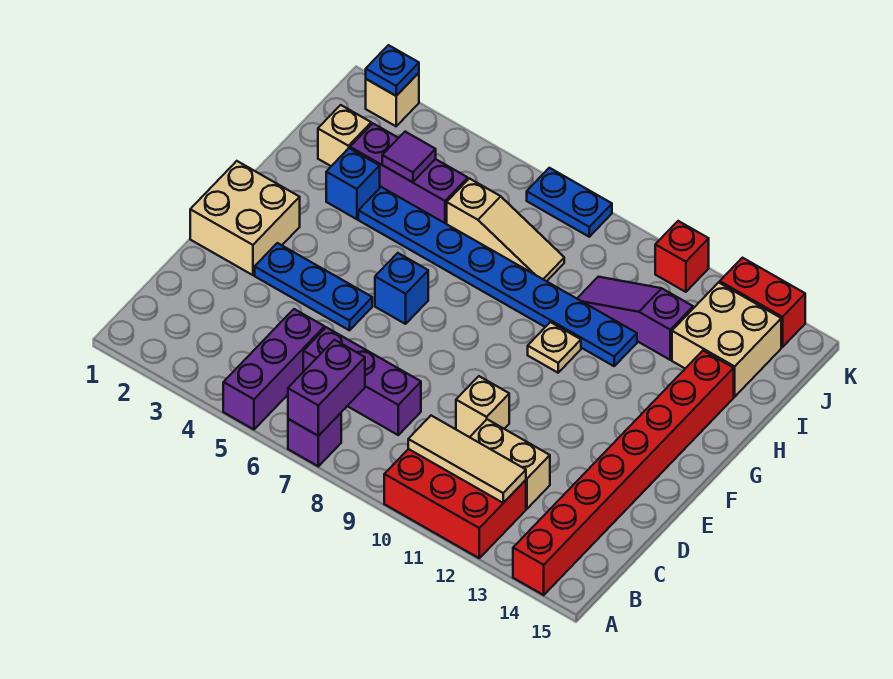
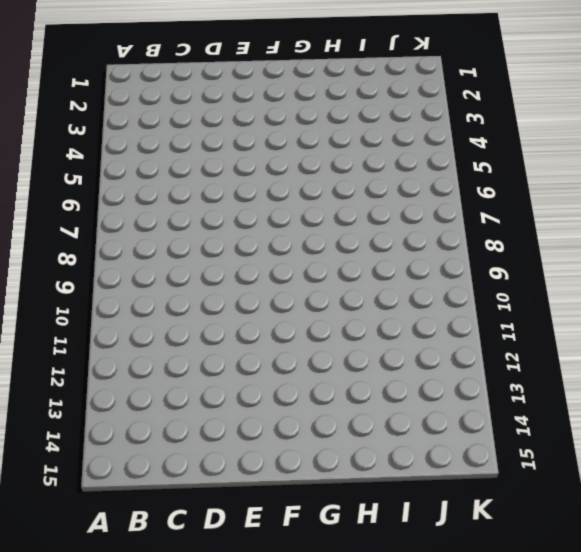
none -> purple 1x3 brick [223,309,325,429]
none -> purple 1x1 brick [288,413,341,466]
none -> red 2x3 brick [384,449,526,558]

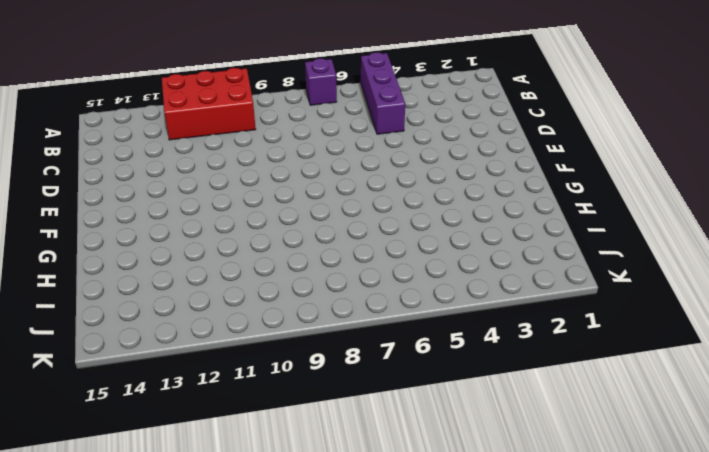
none -> red 1x8 brick [513,351,734,595]
none -> purple 1x3 brick [303,327,421,435]
none -> tan 1x2 brick [470,419,550,509]

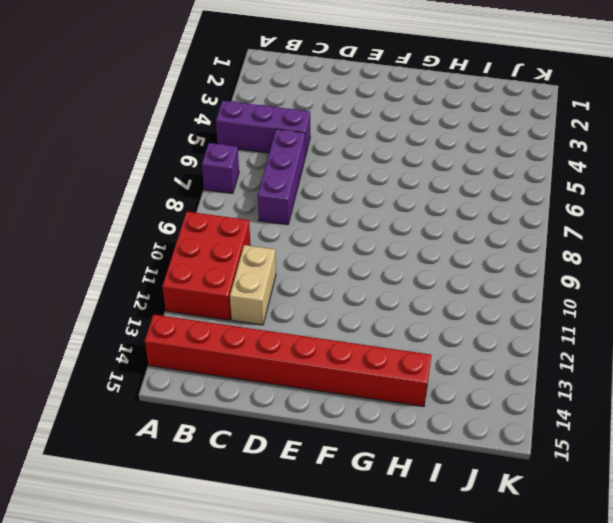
none -> tan 1x1 brick [456,376,509,437]
none -> tan 2x2 brick [190,161,300,275]
none -> blue 1x3 plate [255,243,372,330]

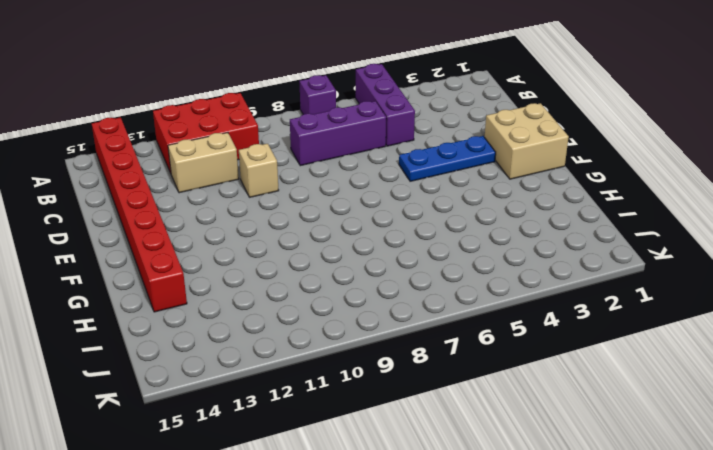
none -> blue 1x1 brick [375,253,428,324]
none -> tan 1x1 plate [528,322,581,373]
none -> blue 1x1 brick [326,148,380,219]

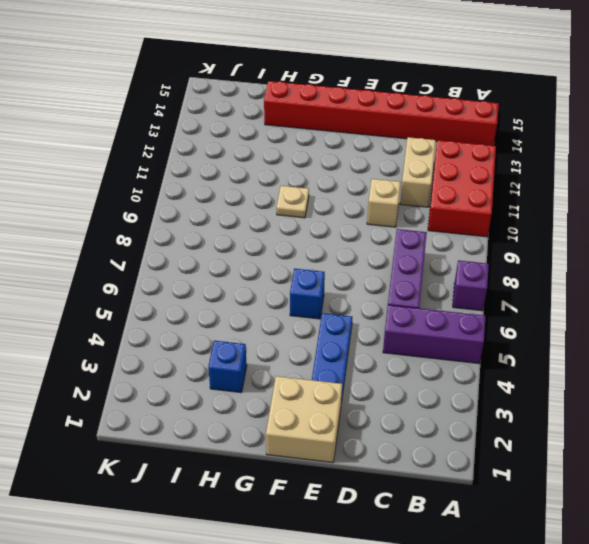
none -> blue 1x8 plate [358,187,637,366]
none -> tan 1x1 brick [318,105,371,166]
none -> purple 1x3 brick [350,124,468,224]

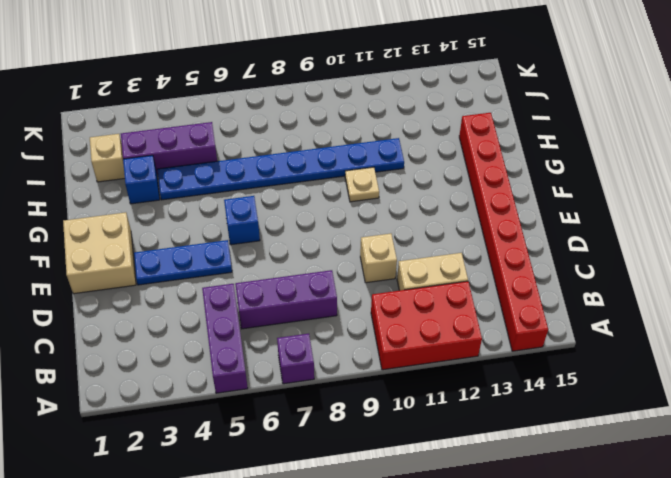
none -> tan 1x3 slope [447,179,564,281]
none -> purple 1x3 slope [577,277,693,360]
none -> tan 2x2 brick [672,282,781,397]

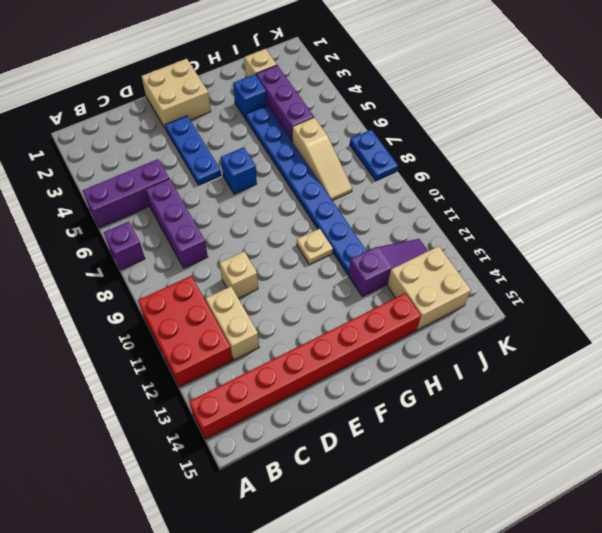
purple 1x3 slope [348,239,428,296] -> purple 1x3 slope turned to [577,277,693,360]
none -> tan 1x1 brick [366,73,419,126]
none -> red 1x1 brick [655,221,709,292]
none -> red 1x2 brick [720,258,805,347]

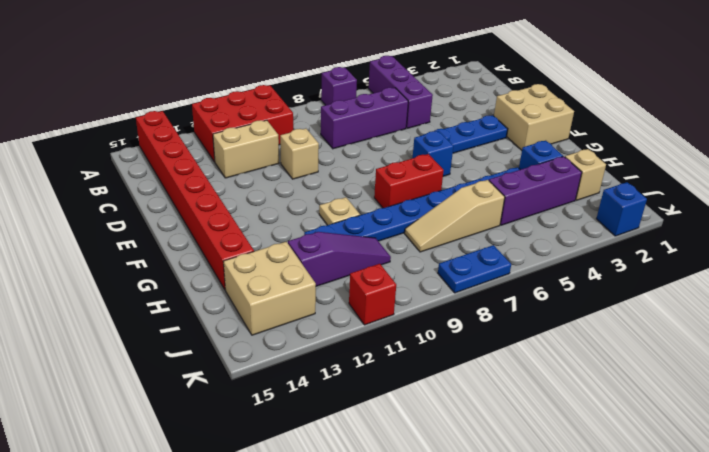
red 1x2 brick [374,154,444,208] -> red 1x2 brick moved to [720,258,805,347]
blue 1x1 brick [596,182,647,236] -> tan 1x1 brick [366,73,419,126]
none -> purple 1x2 brick [288,340,365,436]
none -> tan 1x3 tile [408,416,526,503]
none -> purple 1x1 tile [382,132,436,182]

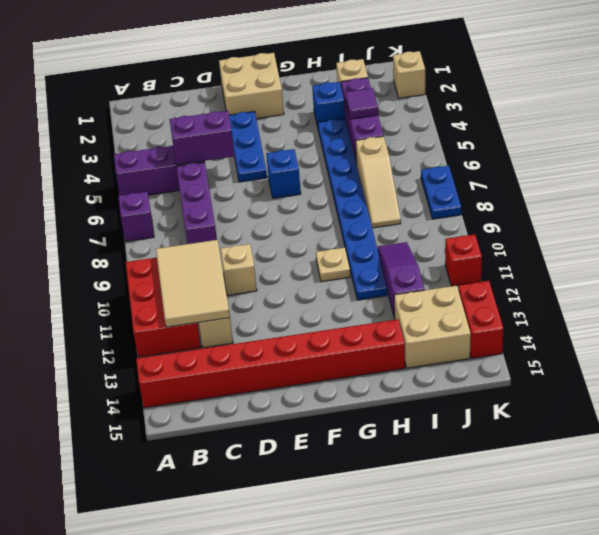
tan 2x3 tile [156,240,230,327] -> tan 1x3 tile [408,416,526,503]
purple 1x2 brick [169,111,235,165] -> purple 1x2 brick moved to [288,340,365,436]
none -> blue 1x1 plate [366,45,419,96]

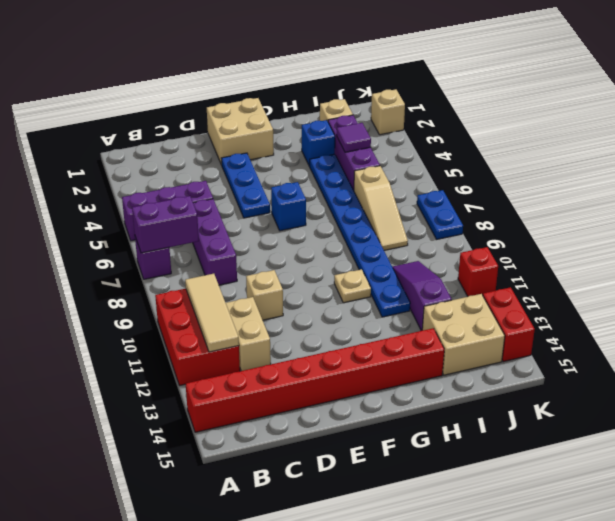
none -> blue 1x1 plate [366,45,419,96]

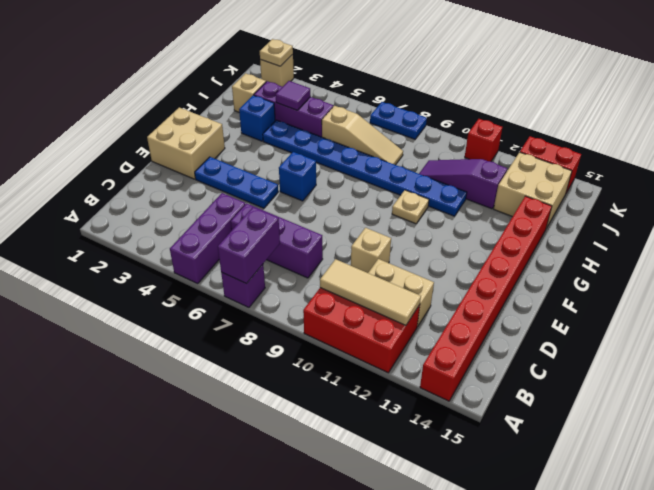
tan 1x1 plate [260,39,293,66] -> blue 1x1 plate [366,45,419,96]

